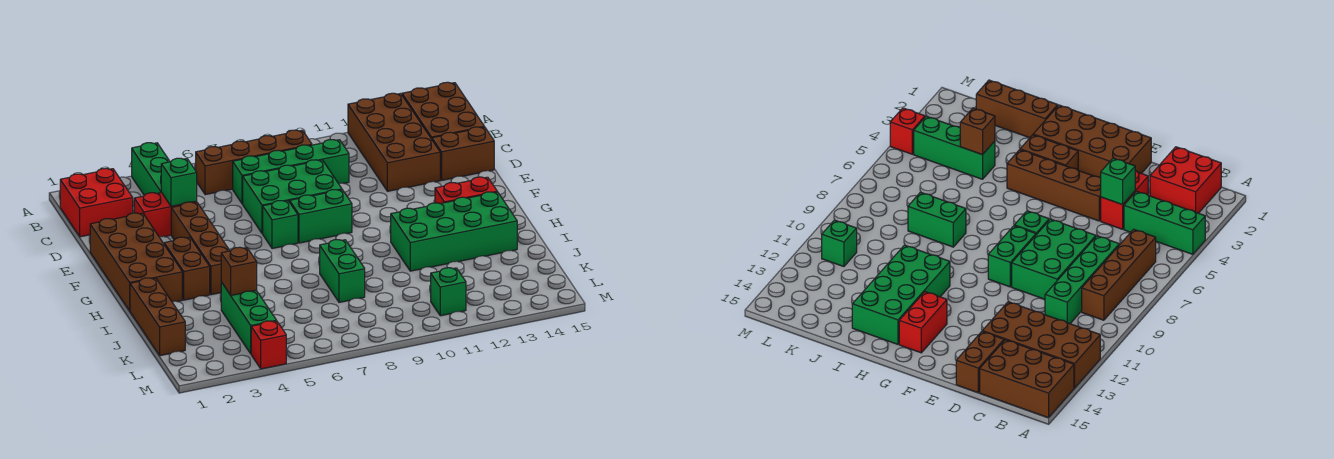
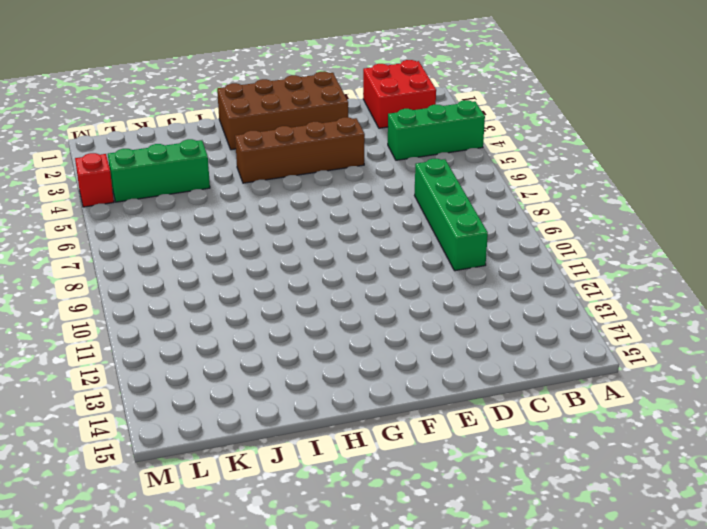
none -> brown 2x4 brick [348,93,440,191]
none -> brown 2x3 brick [402,82,484,139]
none -> brown 1x4 brick [196,130,312,195]

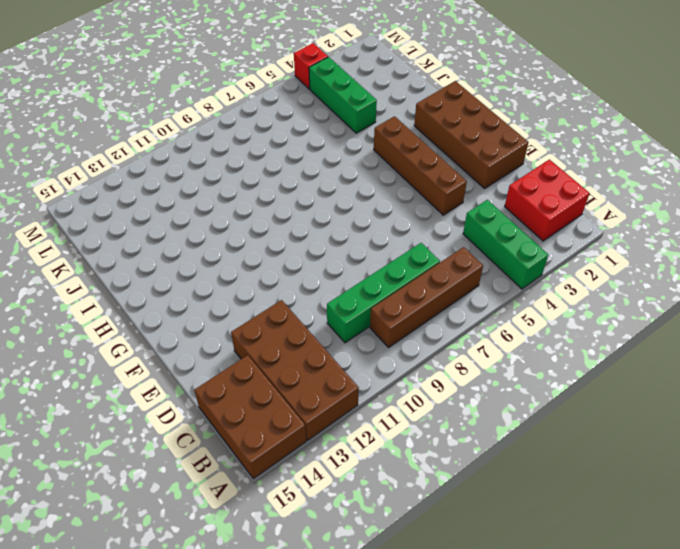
none -> red 1x2 brick [134,193,196,237]
none -> green 2x3 brick [243,160,342,234]
none -> brown 1x2 brick [432,127,494,180]

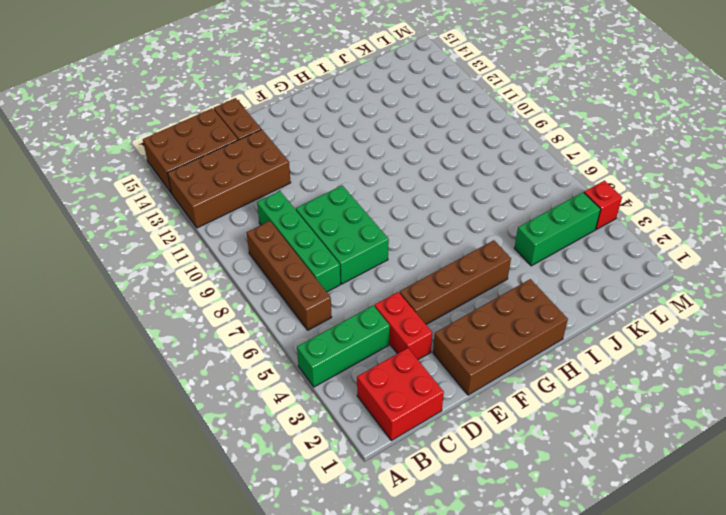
none -> green 1x1 brick [263,201,298,249]
none -> green 1x2 brick [290,190,352,243]
none -> brown 1x2 brick [164,237,210,300]

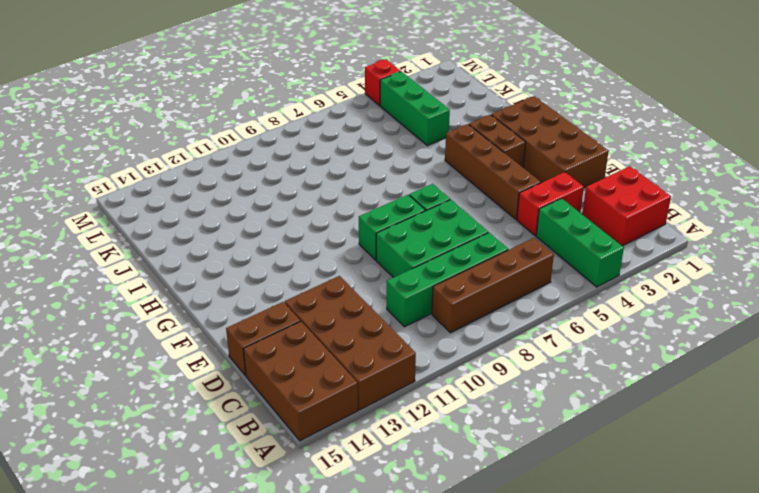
none -> red 1x2 brick [435,177,497,204]
none -> green 2x4 brick [391,192,517,271]
none -> brown 1x3 brick [130,278,185,356]

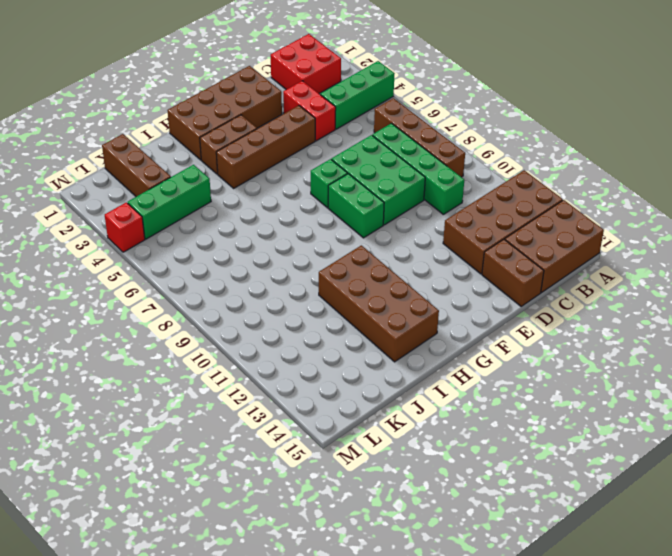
brown 2x4 brick [319,245,439,362] -> green 2x4 brick [391,192,517,271]
brown 1x3 brick [102,134,171,197] -> brown 1x3 brick turned to [130,278,185,356]
none -> red 1x2 brick [435,177,497,204]
none -> green 1x2 brick [320,240,365,302]
none -> green 1x1 brick [431,268,466,316]

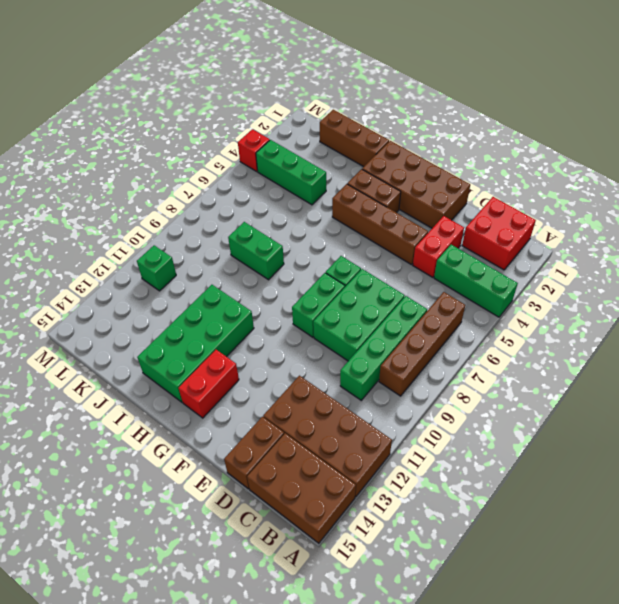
none -> green 1x1 brick [161,158,197,206]
none -> brown 1x1 brick [221,247,257,295]

